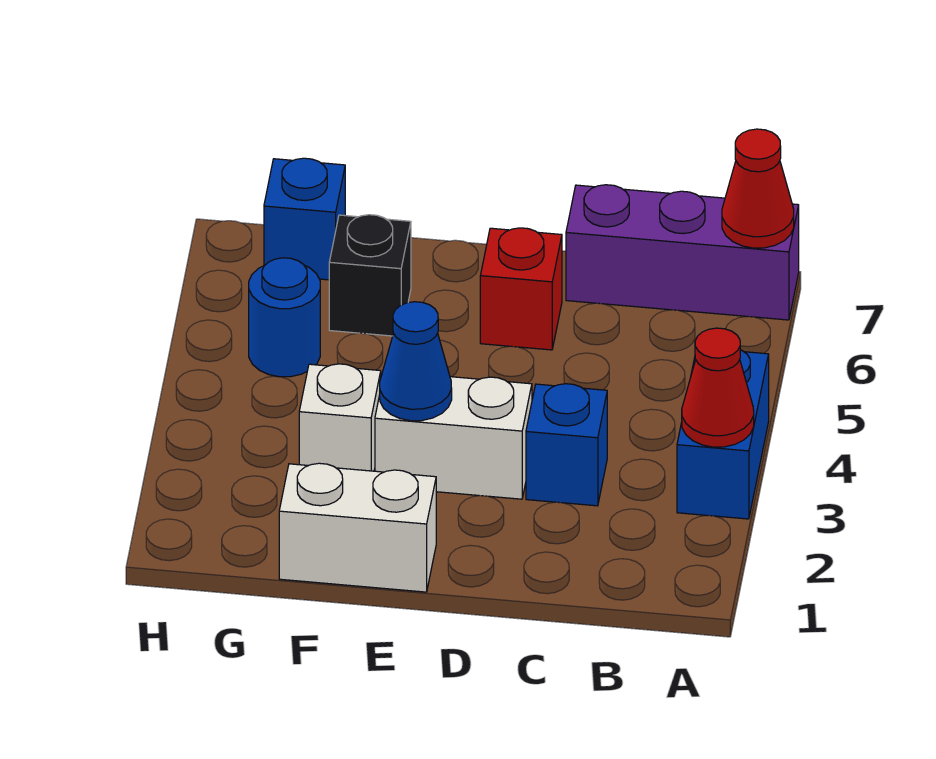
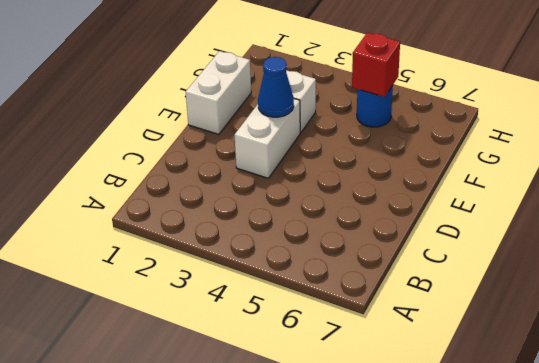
red 1x1 brick [352,33,400,97] -> red 1x1 brick moved to [480,228,562,350]
none -> blue 1x2 brick [677,350,769,519]
none -> purple 1x3 brick [566,185,799,320]
none -> blue 1x1 brick [526,384,607,506]

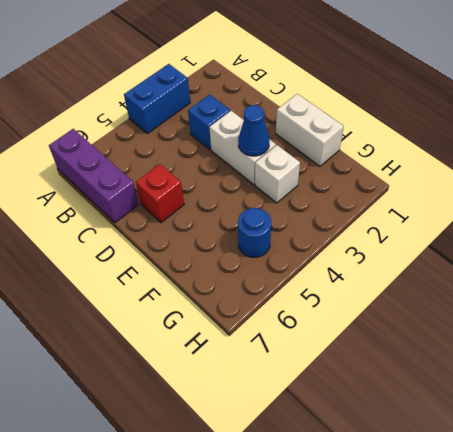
none -> black 1x1 brick [329,215,411,336]
none -> blue 1x1 brick [264,158,345,280]
none -> red 1x1 cone [682,328,754,447]

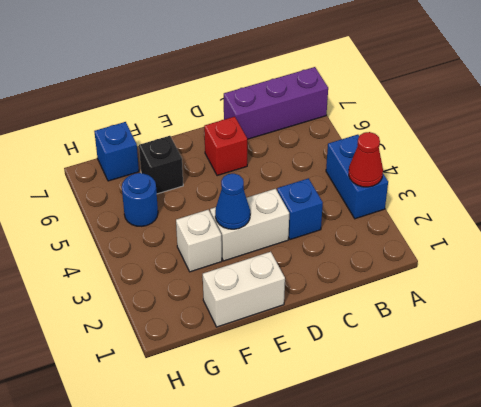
none -> red 1x1 cone [722,129,794,248]

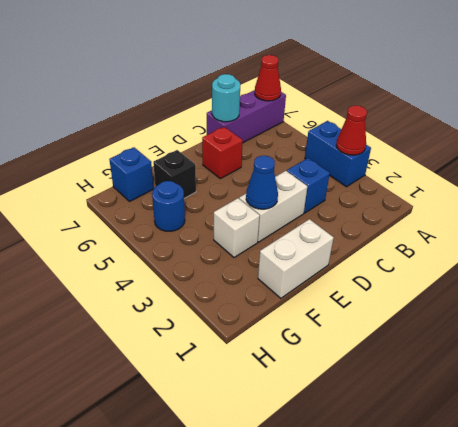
cyan 1x1 round brick [212,74,240,122] -> none

